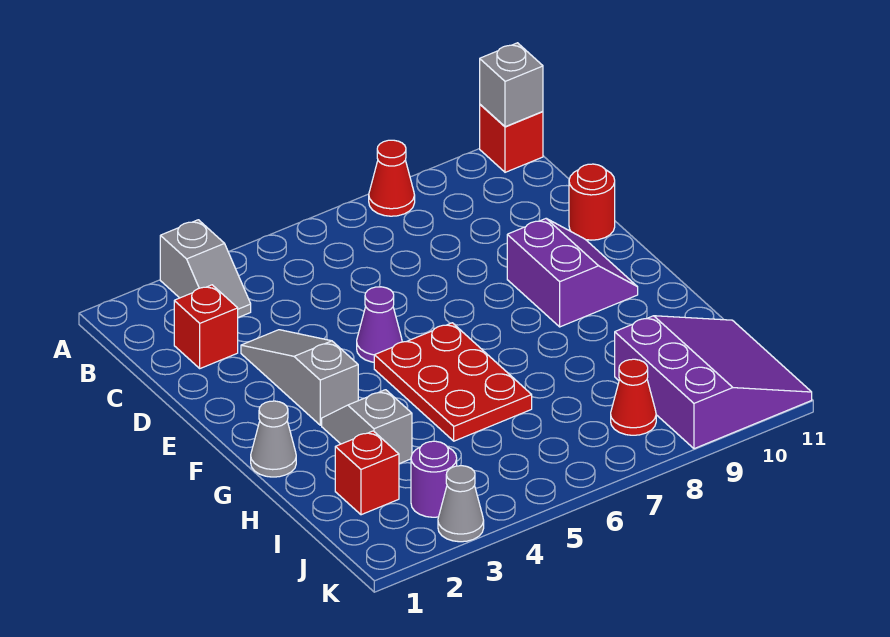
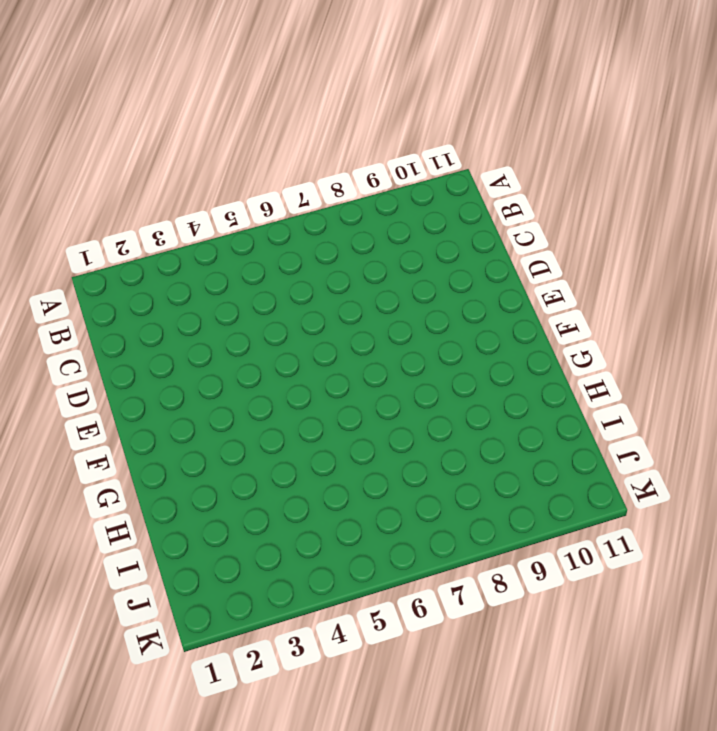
none -> grey 1x2 slope [160,220,251,317]
none -> red 1x1 cone [369,140,415,216]
none -> red 1x1 brick [480,105,543,172]

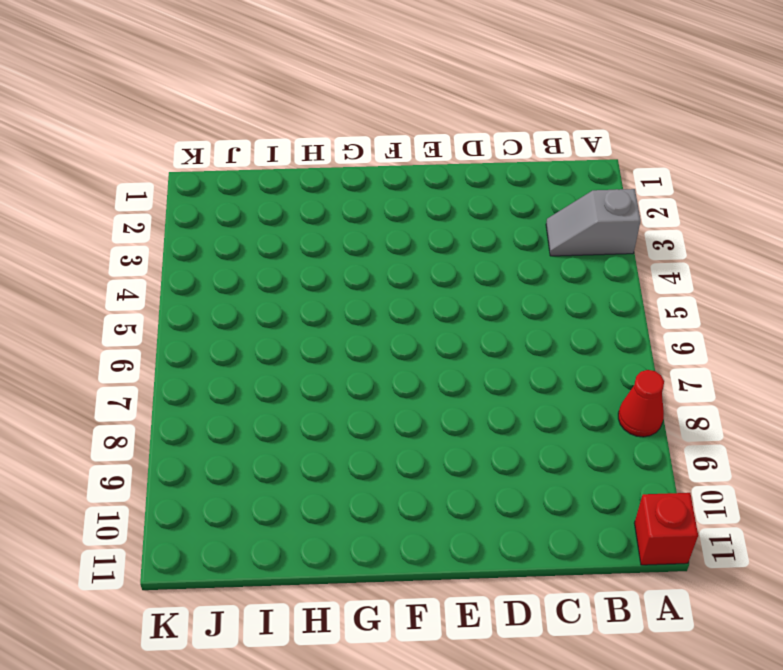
none -> red 1x1 brick [174,285,238,368]
none -> grey 1x3 slope [241,330,358,425]
none -> red 1x1 round brick [569,164,615,240]

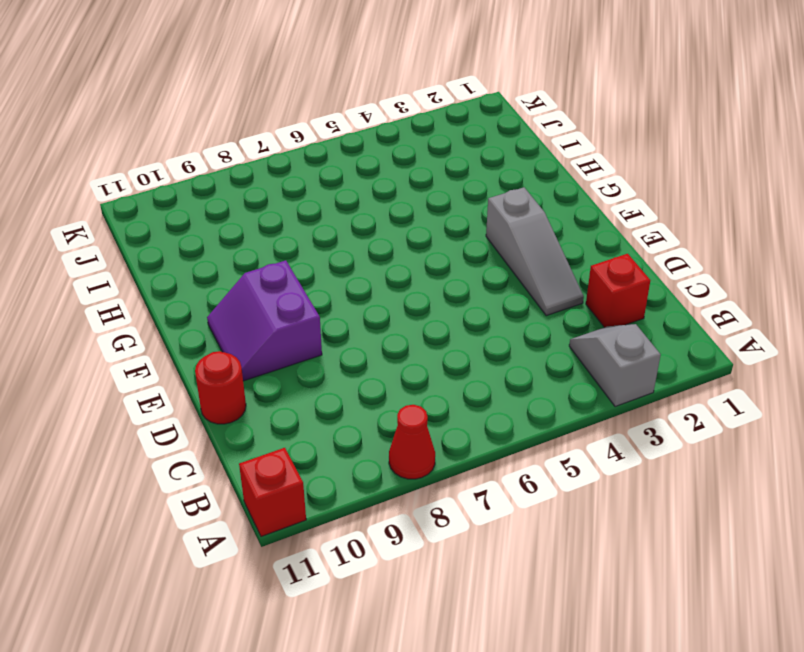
none -> purple 1x1 cone [357,287,402,362]
none -> red 2x3 plate [374,323,532,441]
none -> grey 1x1 cone [251,401,296,477]

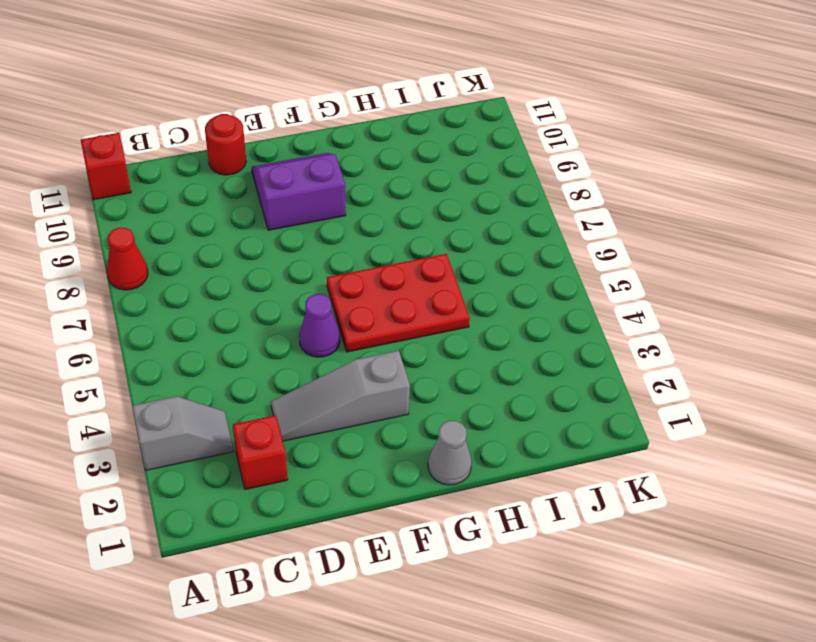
none -> grey 1x2 slope [322,390,412,464]
none -> red 1x1 brick [335,431,399,515]
none -> purple 3x3 slope [615,316,812,449]

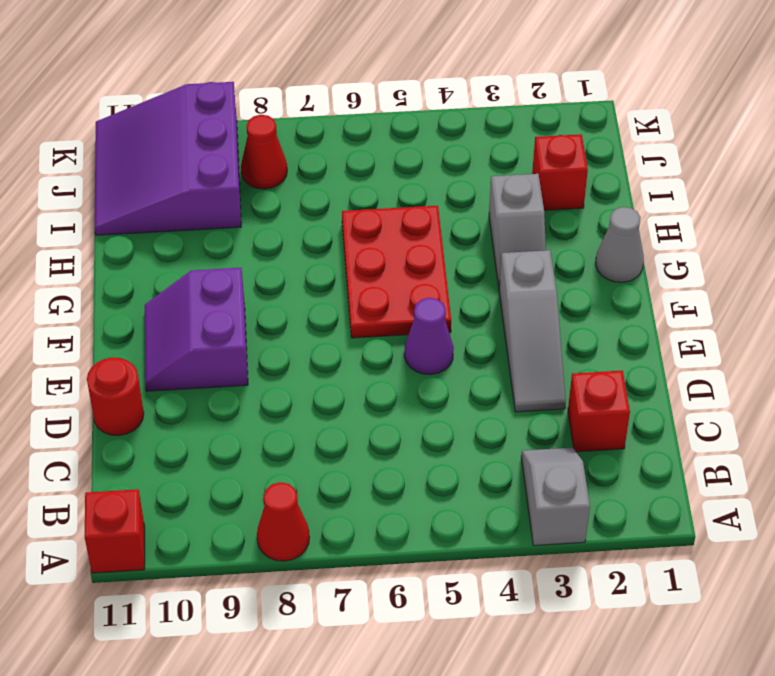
none -> purple 1x1 round brick [411,441,457,517]
none -> grey 1x1 cone [438,466,484,542]
none -> grey 1x1 brick [480,43,543,127]

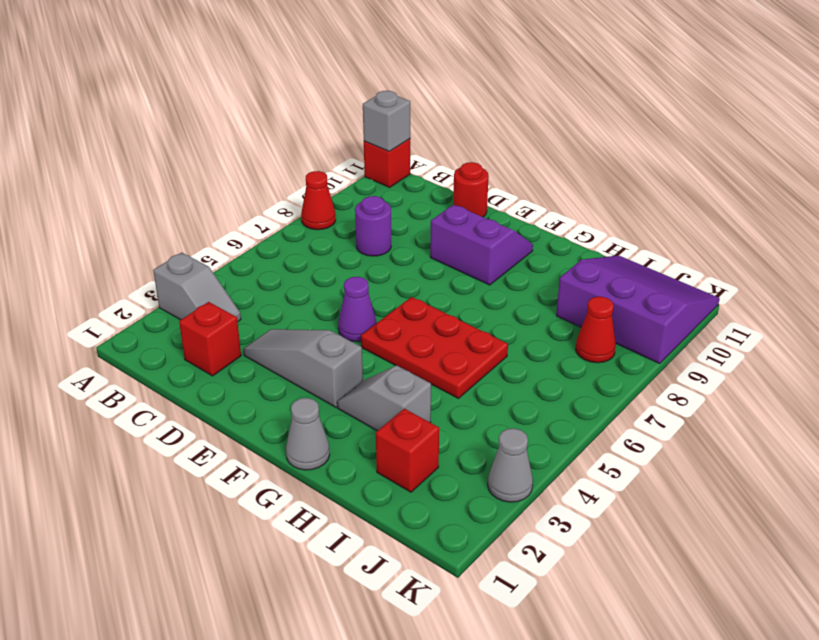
purple 1x1 round brick [355,196,391,256] -> purple 1x1 round brick moved to [411,441,457,517]

